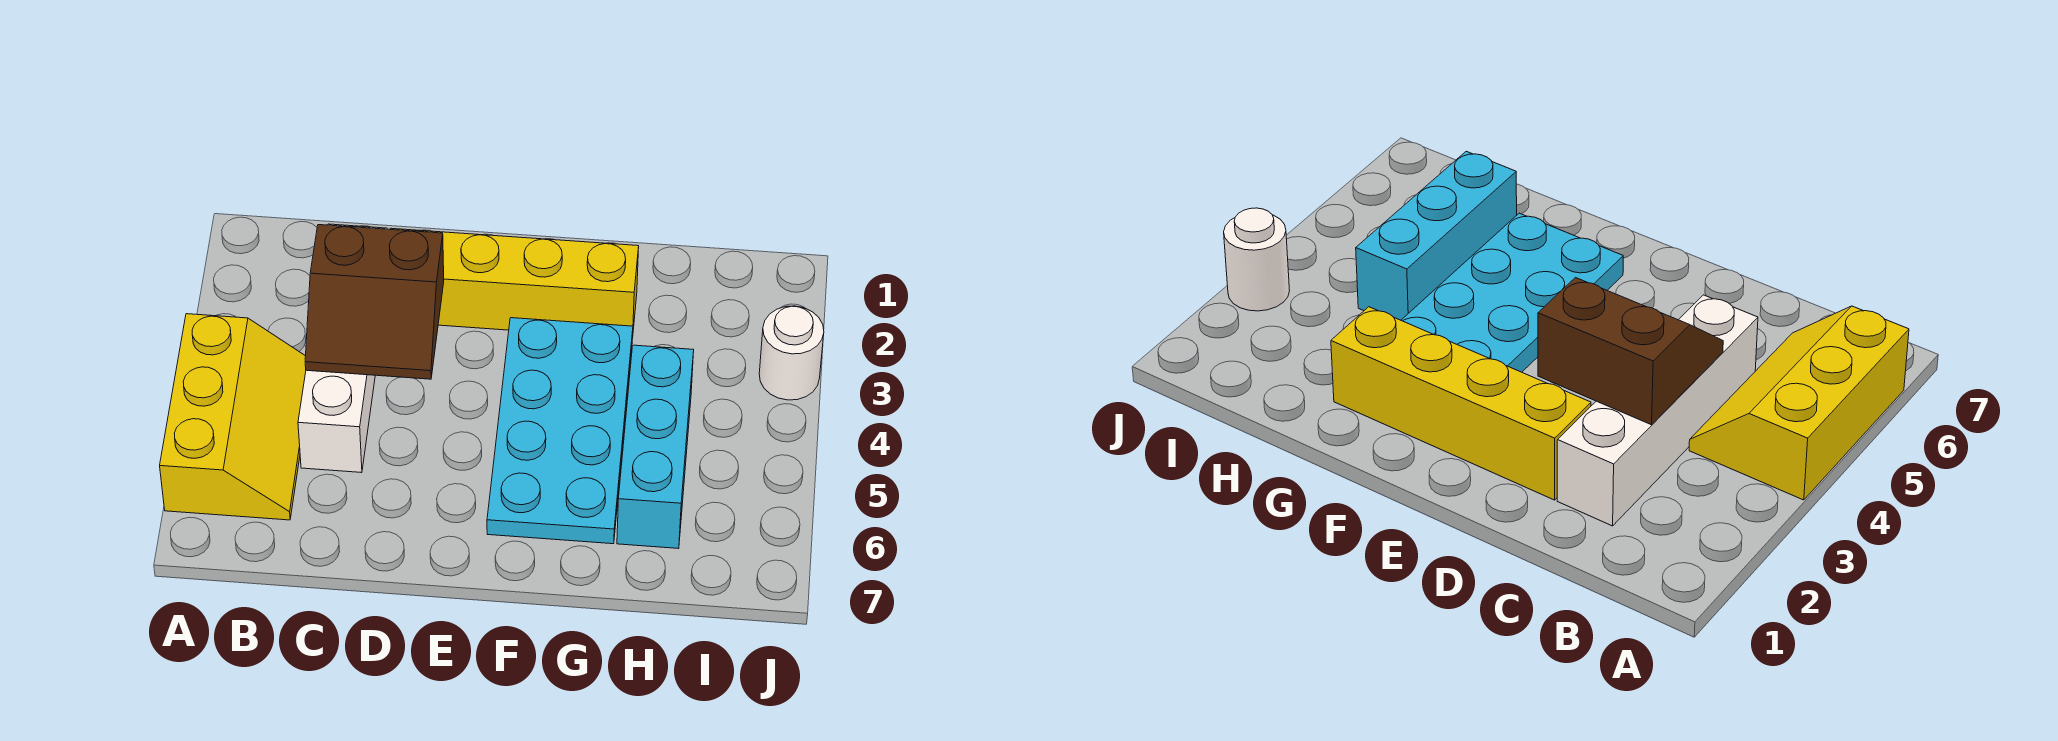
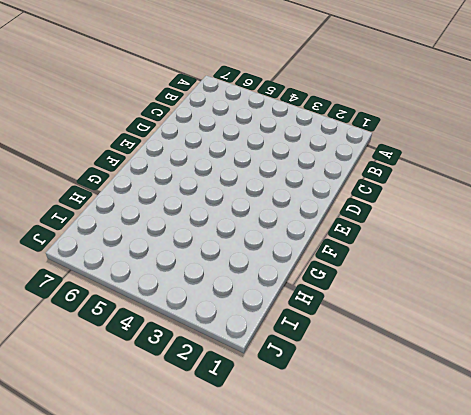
none -> yellow 2x3 slope [160,314,306,520]
none -> white 1x4 brick [298,224,387,473]

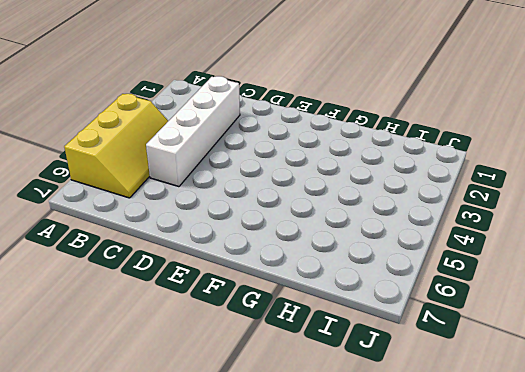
none -> yellow 1x4 brick [390,228,639,330]
none -> cyan 2x4 plate [487,318,633,544]

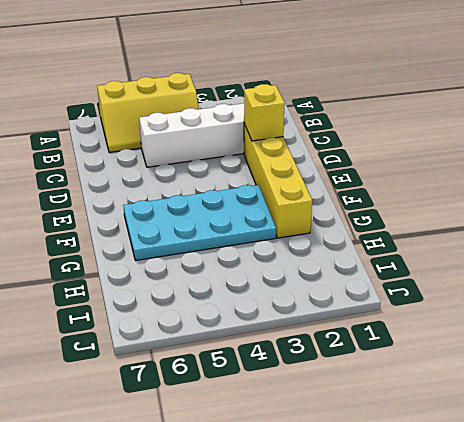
yellow 1x1 brick [244,84,285,141] -> none
none -> cyan 1x3 brick [617,345,694,549]
none -> white 1x1 round brick [759,306,824,400]

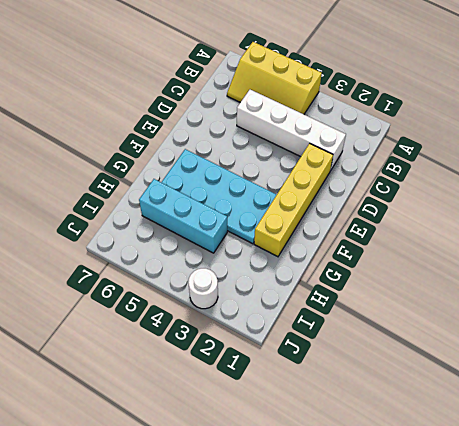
none -> brown 2x2 slope [305,225,444,379]

